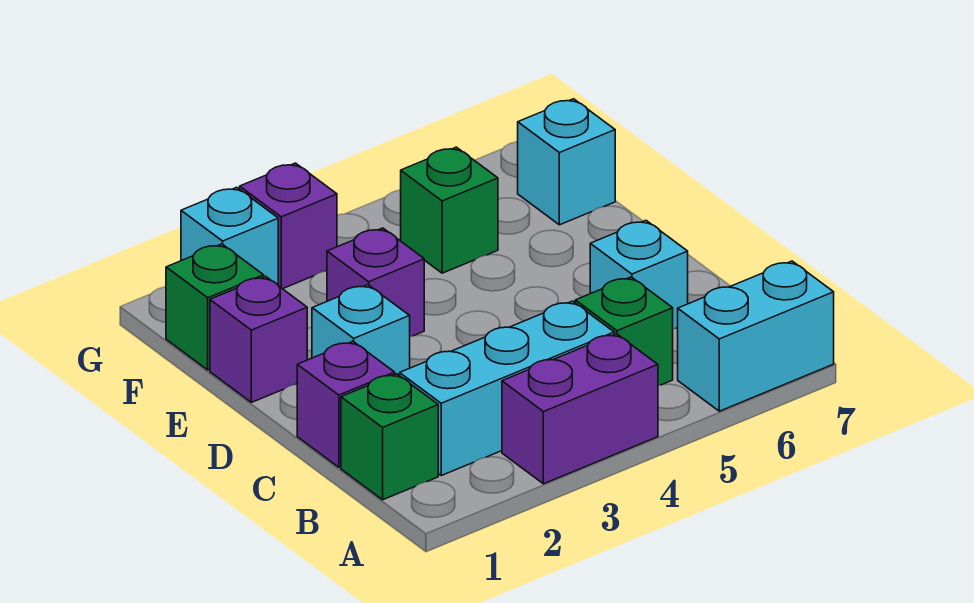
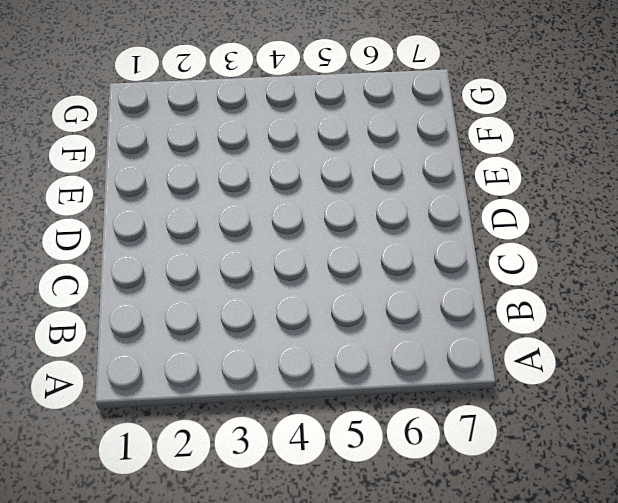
none -> purple 1x2 brick [502,334,658,484]
none -> cyan 1x2 brick [678,261,834,411]
none -> green 1x1 brick [341,374,438,500]

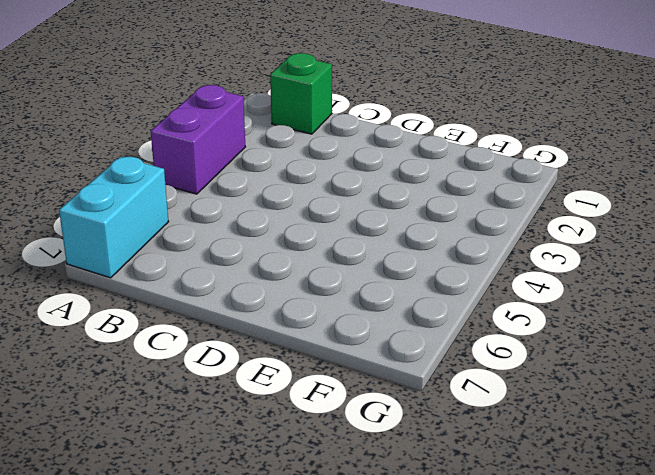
none -> cyan 1x3 brick [400,301,614,475]
none -> green 1x1 brick [575,277,673,386]
none -> purple 1x1 brick [297,341,395,467]

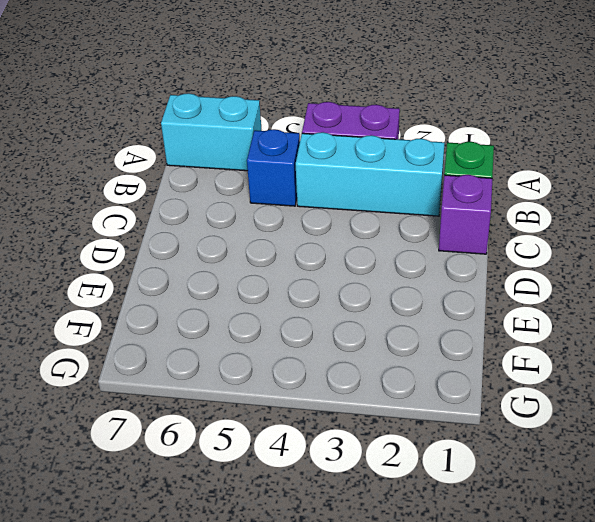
blue 1x1 brick [247,129,300,206] -> green 1x1 brick [575,277,673,386]
none -> cyan 1x1 brick [590,221,688,329]
none -> cyan 1x1 brick [312,285,410,376]
none -> purple 1x1 brick [210,276,307,402]

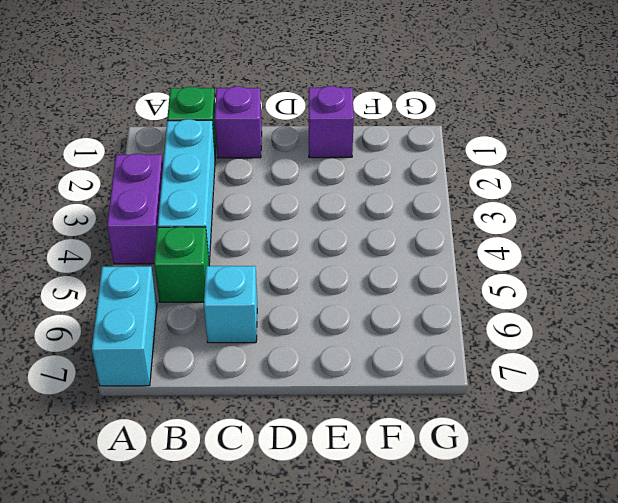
none -> cyan 1x1 brick [312,285,410,376]
none -> purple 1x1 brick [327,228,424,337]
none -> green 1x1 brick [166,244,264,370]

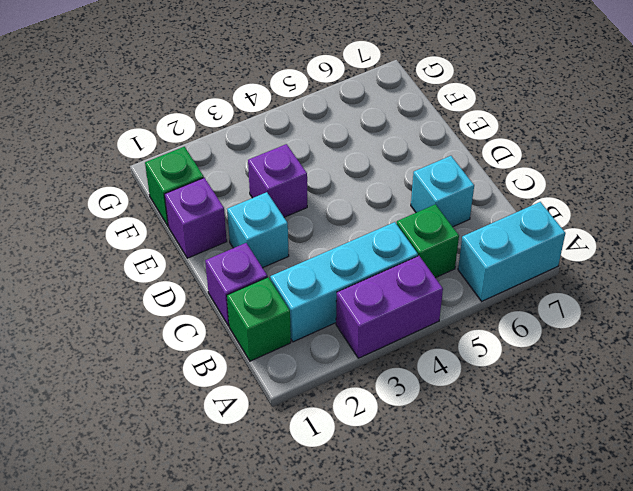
none -> green 1x1 brick [401,147,498,273]
none -> cyan 1x1 brick [518,99,615,225]
none -> cyan 1x1 brick [181,187,278,284]

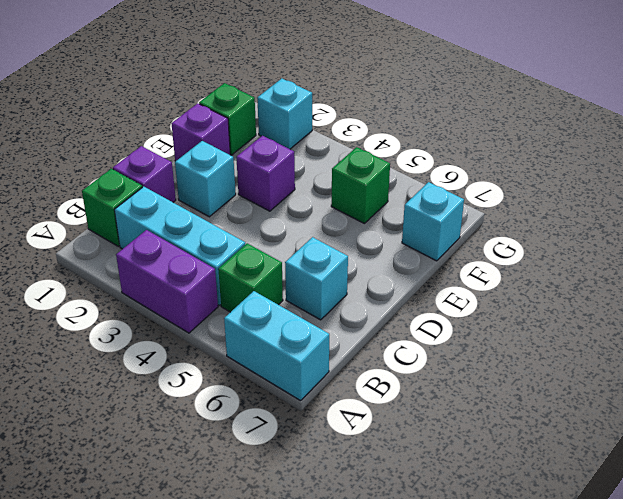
none -> purple 1x1 brick [240,163,337,289]

